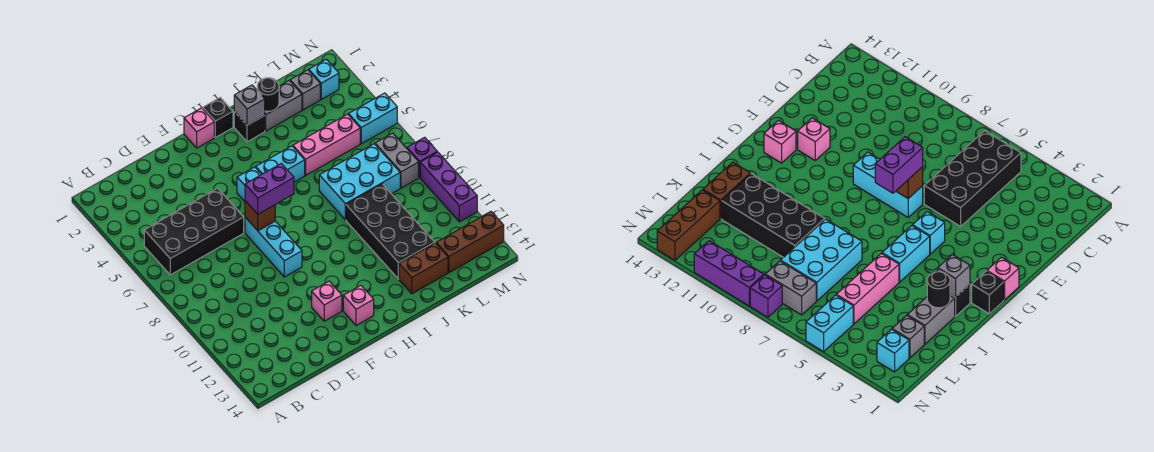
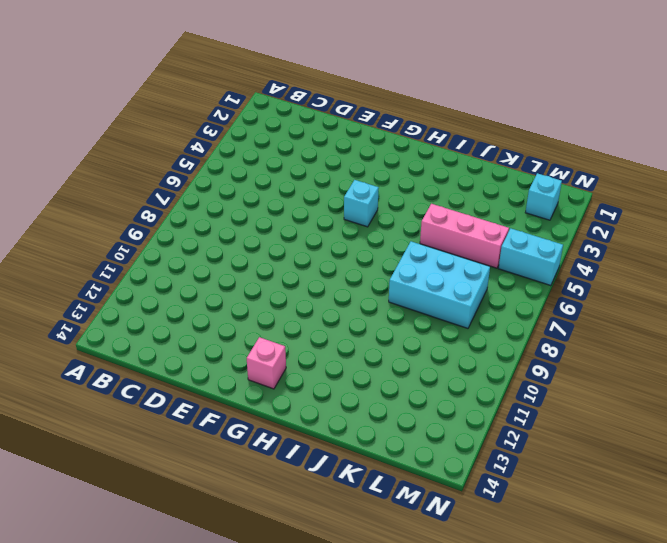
none -> black 2x4 brick [144,188,244,275]
none -> cyan 1x3 brick [245,217,302,277]
none -> pink 1x1 brick [312,281,342,321]

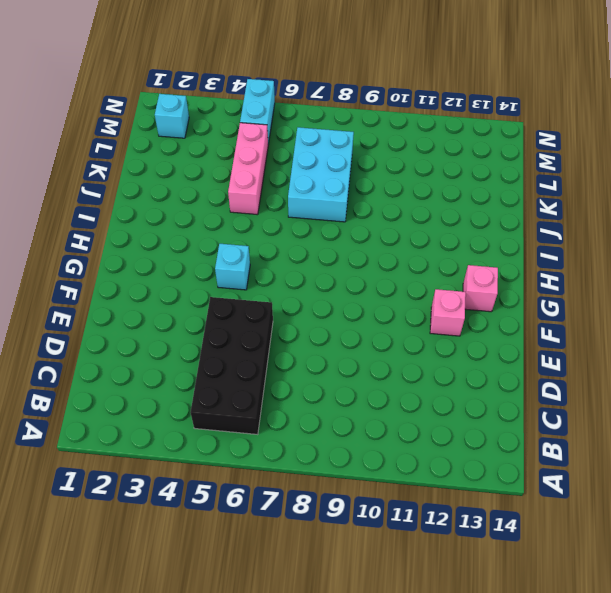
none -> cyan 1x3 brick [245,217,302,277]
none -> pink 1x1 brick [184,108,214,148]
none -> black 1x1 brick [203,97,233,137]

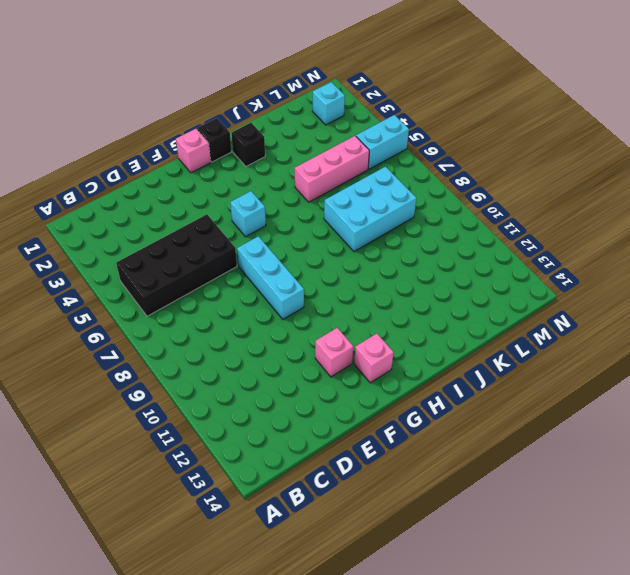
none -> cyan 1x2 brick [256,146,305,182]
none -> grey 1x2 brick [264,81,302,131]
none -> black 2x4 brick [346,184,435,279]

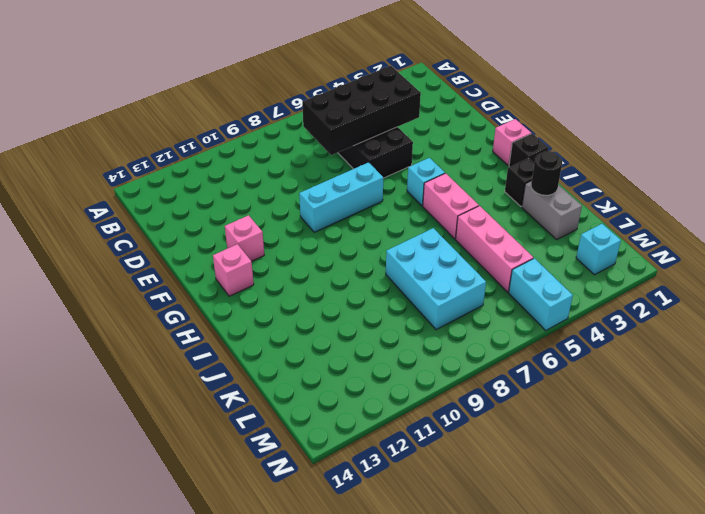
black 2x4 brick [302,66,421,155] -> black 2x4 brick moved to [346,184,435,279]
pink 1x2 brick [423,173,479,239] -> cyan 1x2 brick [256,146,305,182]
none -> brown 1x2 brick [399,243,448,294]
none -> grey 1x1 brick [290,70,320,110]
none -> brown 1x3 brick [436,212,504,273]

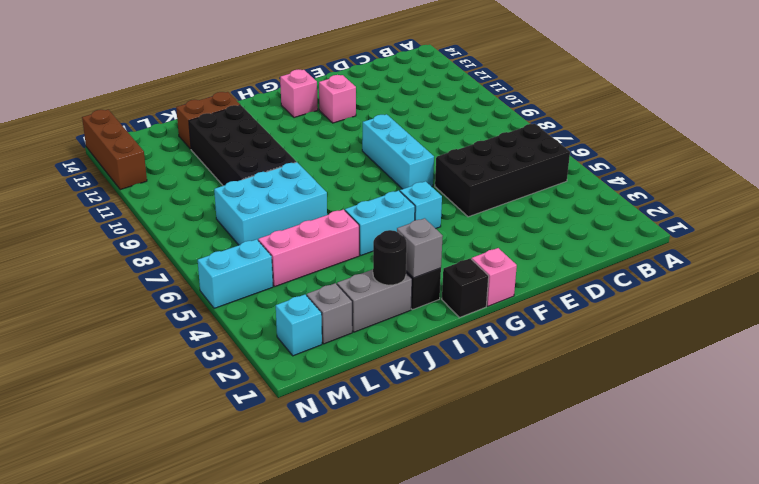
brown 1x3 brick [82,110,147,190] -> brown 1x3 brick turned to [436,212,504,273]
none -> grey 1x2 brick [375,133,419,188]
none -> purple 1x1 brick [407,137,437,177]
none -> purple 1x3 brick [420,152,477,222]

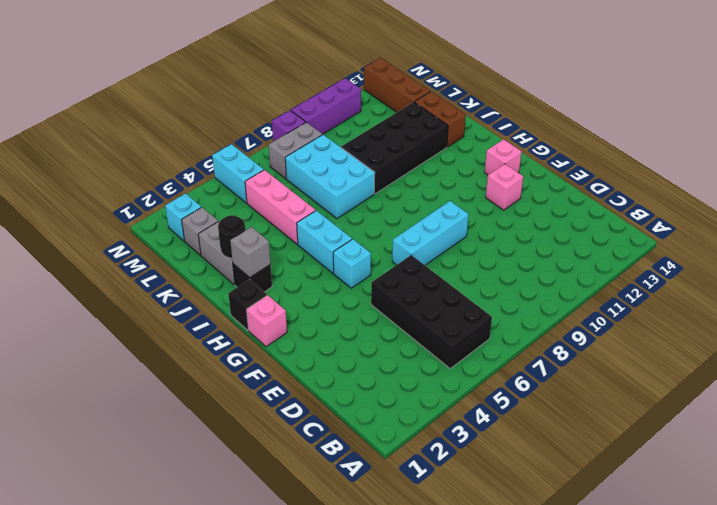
none -> brown 1x1 brick [245,201,275,231]
none -> purple 1x2 brick [245,163,294,214]

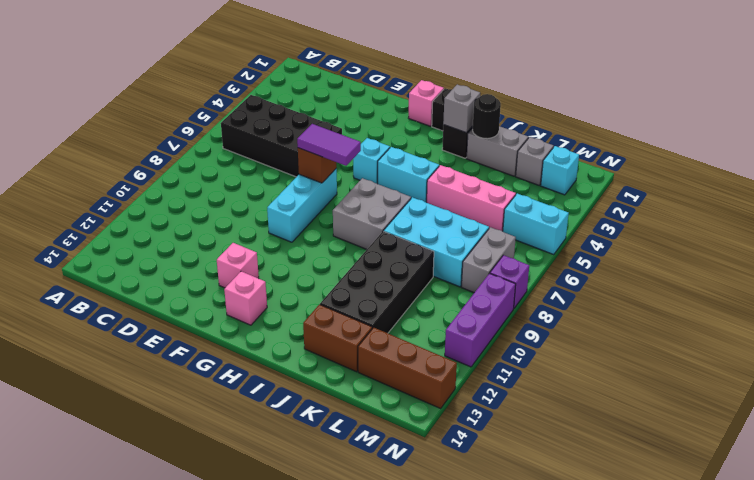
purple 1x2 tile [297,124,361,166] -> purple 1x2 brick [245,163,294,214]
grey 2x2 brick [333,178,411,249] -> none

